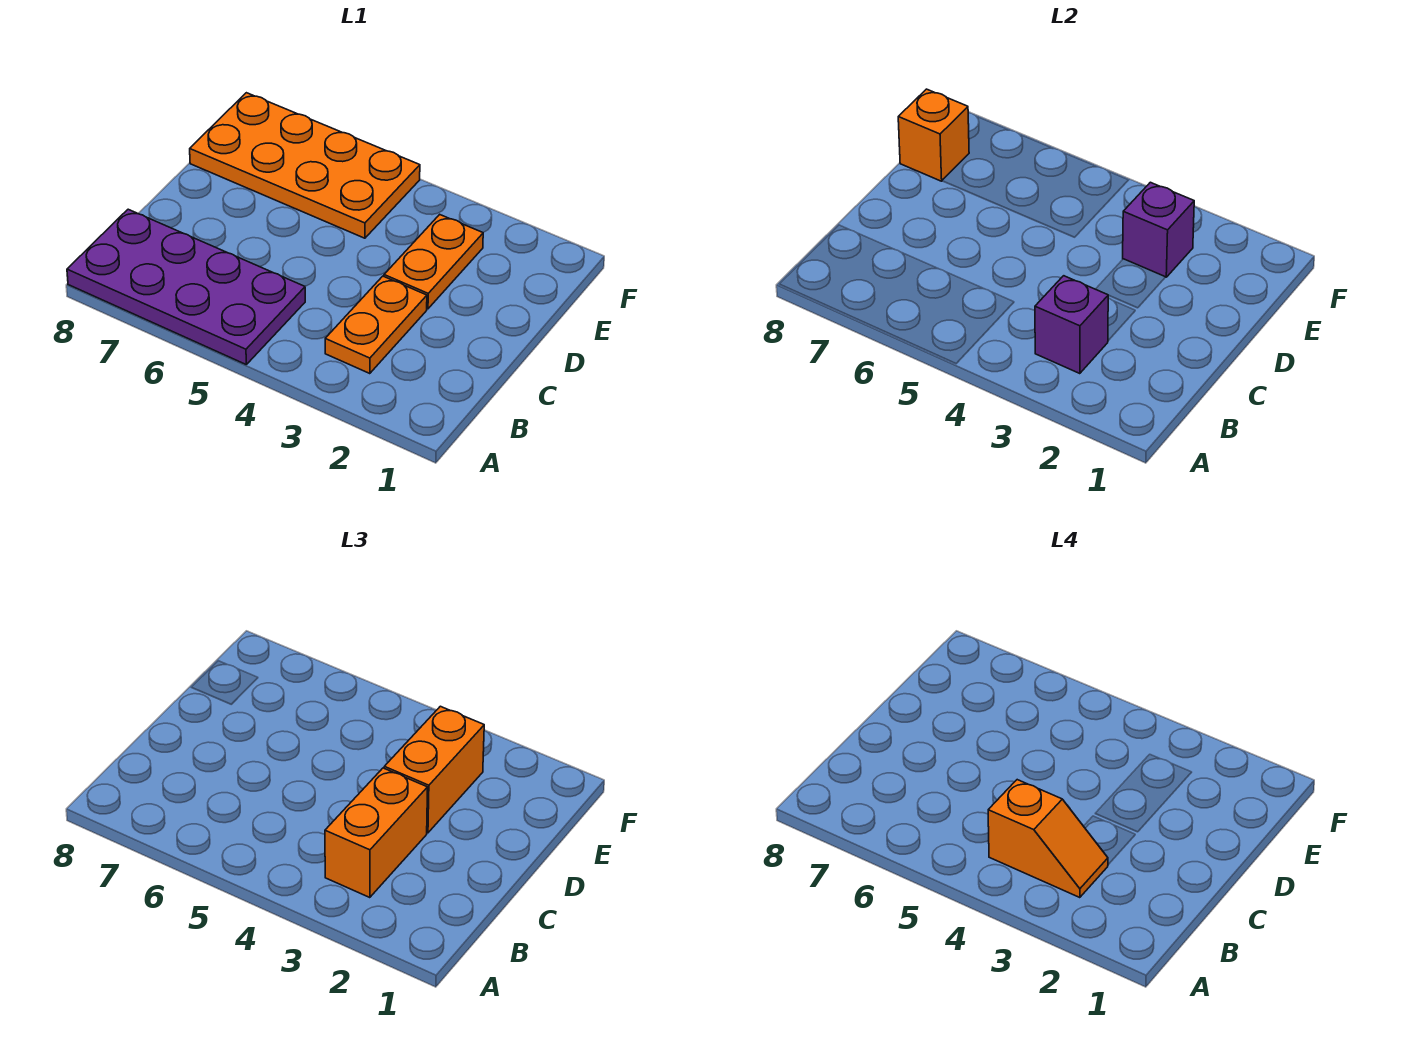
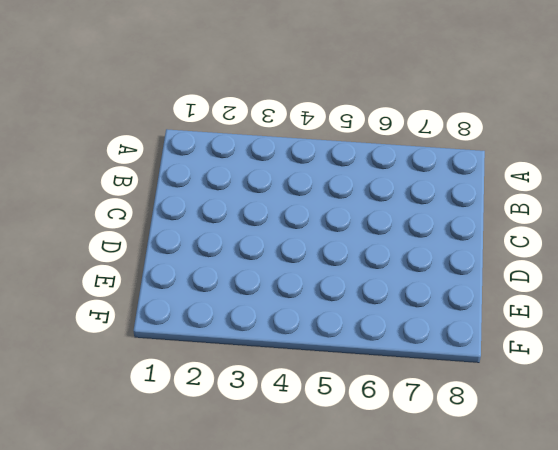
none -> purple 2x4 plate [67,209,305,364]
none -> orange 1x2 plate [325,276,427,374]

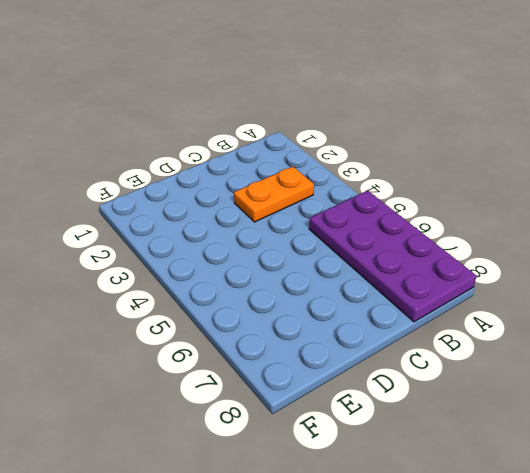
none -> orange 1x2 plate [384,215,483,309]
none -> orange 2x4 plate [190,93,420,238]

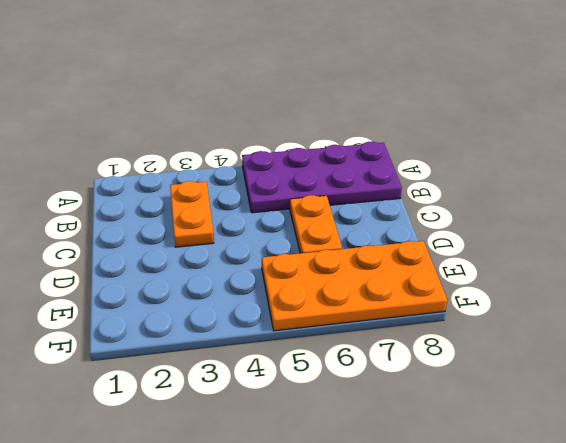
orange 1x2 plate [290,195,342,253] -> orange 1x2 plate moved to [384,215,483,309]
none -> purple 1x1 brick [1035,276,1108,374]
none -> purple 1x1 brick [1123,182,1194,277]

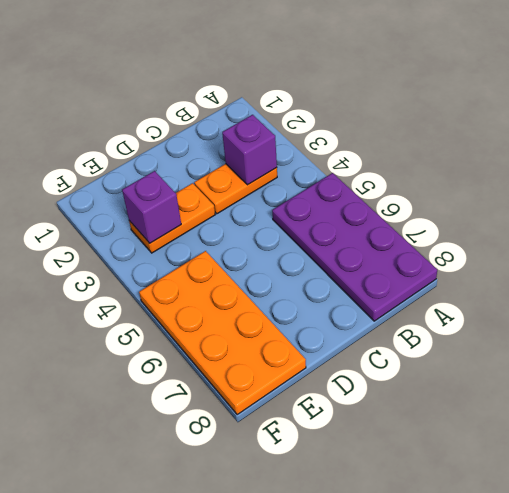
none -> orange 1x1 brick [898,89,969,181]
none -> orange 1x2 brick [325,768,428,898]

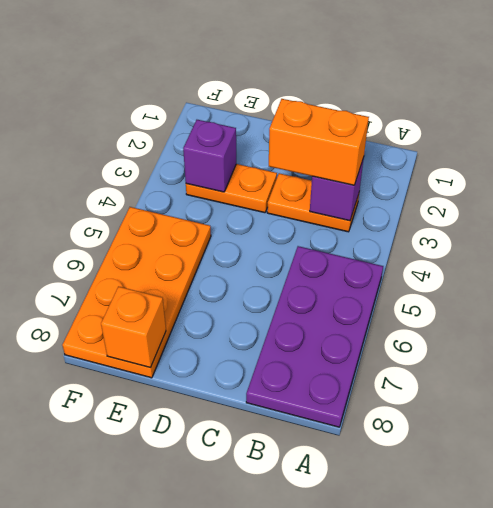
none -> orange 1x2 brick [384,706,484,833]
none -> orange 1x2 slope [988,780,1108,898]

